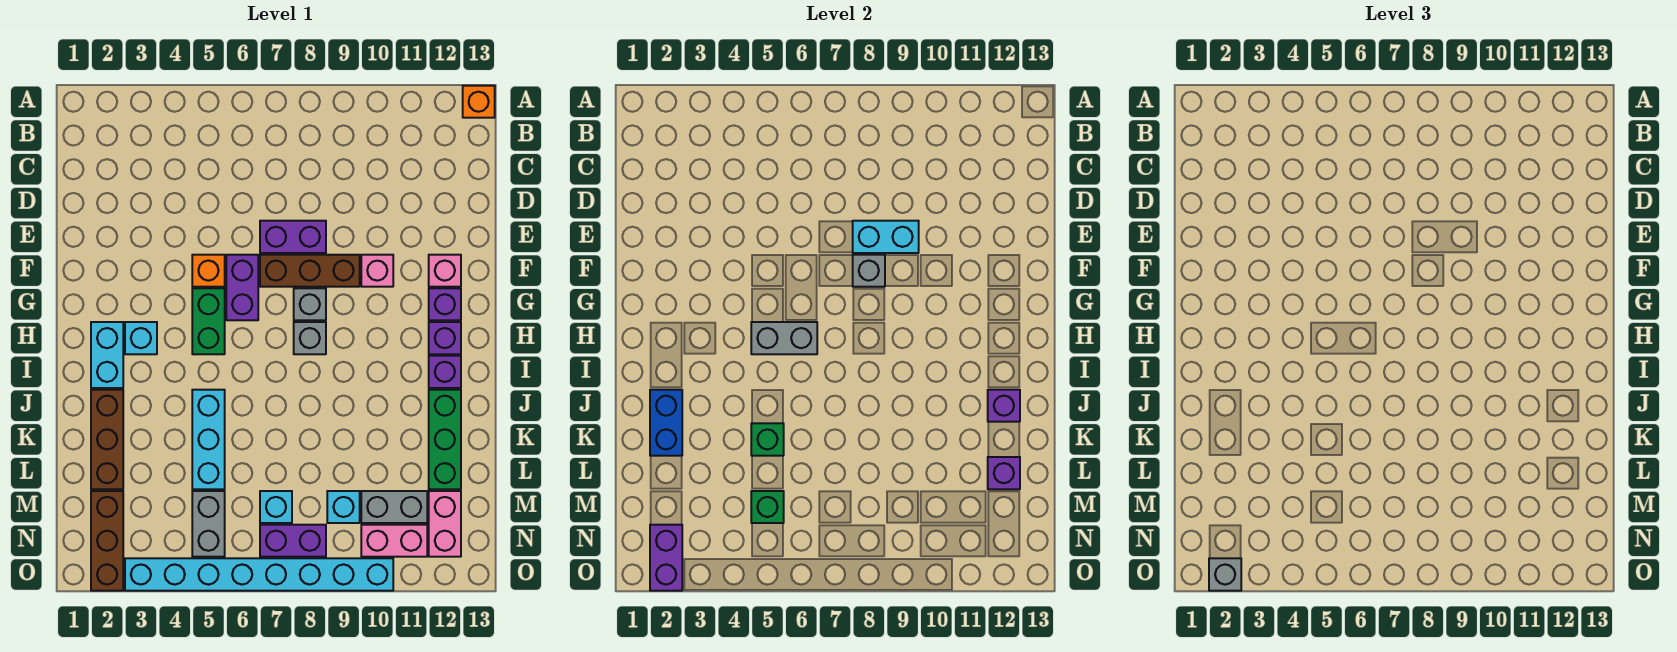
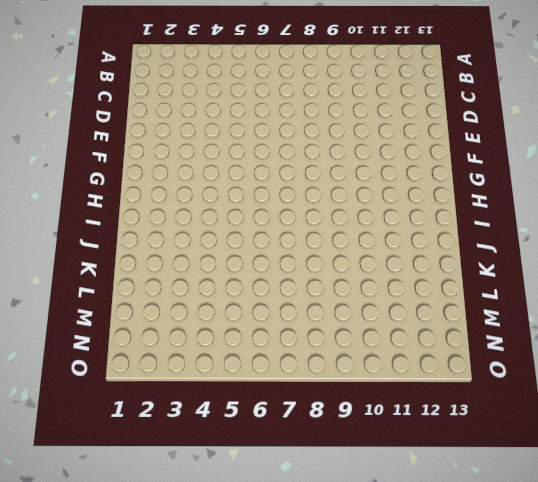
none -> orange 1x1 brick [463,86,495,118]
none -> purple 1x2 brick [260,221,326,253]
none -> orange 1x1 brick [192,255,225,287]
none -> purple 1x2 brick [226,255,258,320]

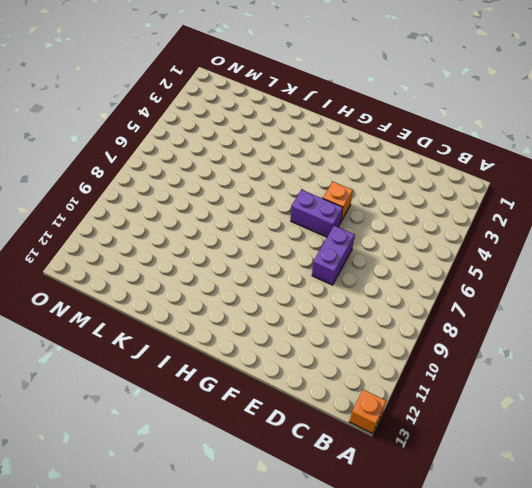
none -> brown 1x3 brick [260,255,360,287]
none -> pink 1x1 brick [361,255,393,287]
none -> pink 1x1 brick [429,255,461,287]
none -> green 1x2 brick [192,288,225,354]

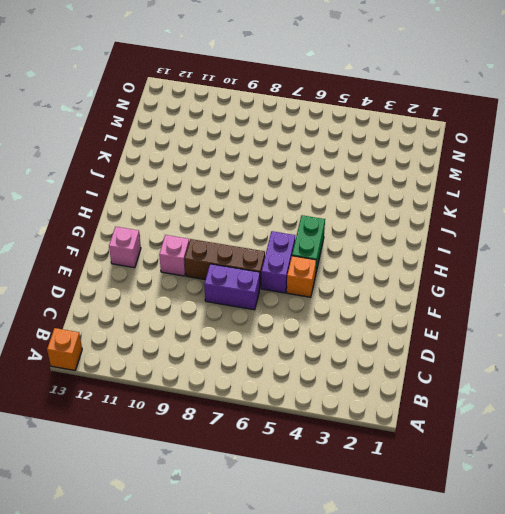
none -> grey 1x1 brick [294,288,326,320]
none -> purple 1x1 brick [429,288,461,320]
none -> cyan 1x2 brick [91,322,123,388]
none -> cyan 1x1 brick [125,322,157,354]

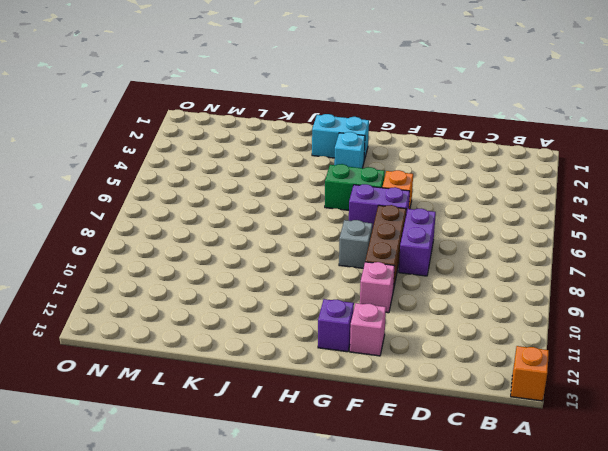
none -> grey 1x1 brick [294,322,326,354]
none -> purple 1x1 brick [429,322,461,354]
none -> purple 1x1 brick [429,356,461,388]
none -> brown 1x3 brick [91,390,123,489]

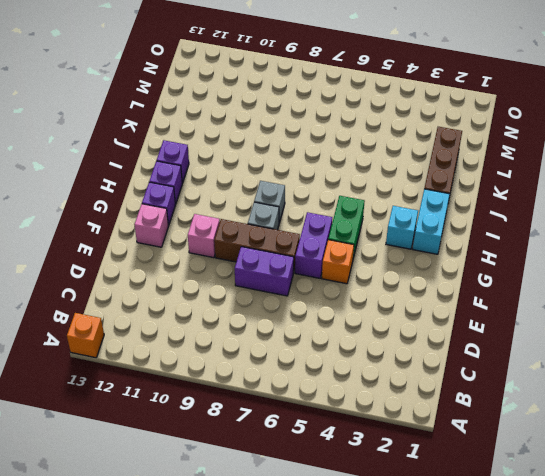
none -> cyan 1x3 brick [192,390,225,489]
none -> green 1x3 brick [429,390,461,489]
none -> brown 1x3 brick [91,491,123,591]
none -> grey 1x2 brick [192,491,225,557]

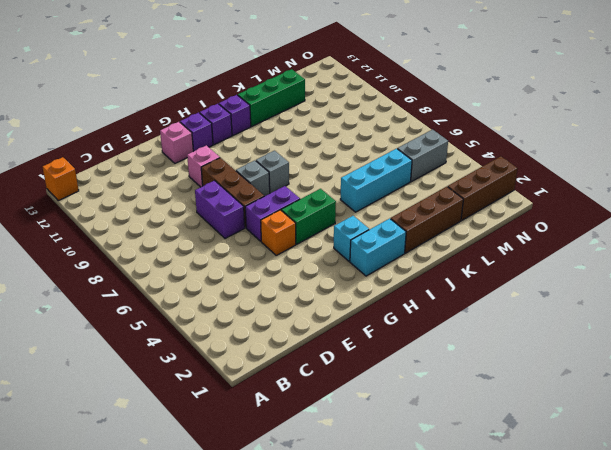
none -> cyan 1x1 brick [260,491,292,523]
none -> cyan 1x1 brick [327,491,360,523]
none -> grey 1x2 brick [361,491,427,523]
none -> pink 1x2 brick [429,491,461,557]

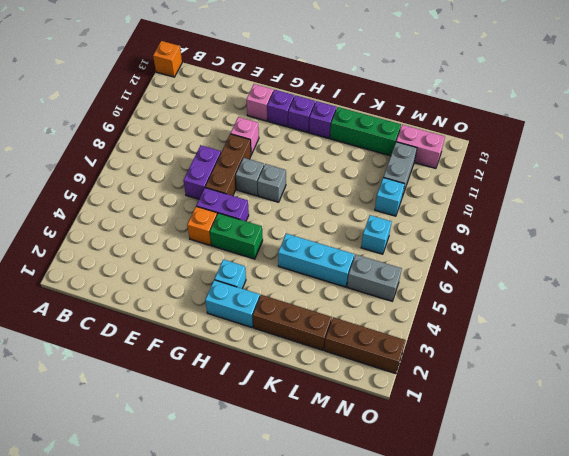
none -> purple 1x2 brick [260,525,326,557]
none -> pink 1x2 brick [361,525,427,557]
none -> cyan 1x8 brick [125,558,393,591]
none -> cyan 1x2 brick [853,221,919,253]

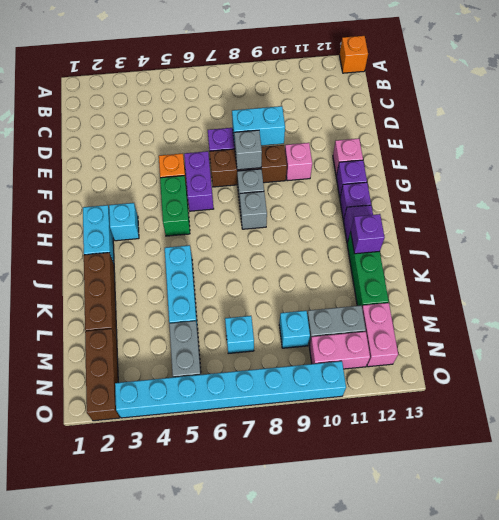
none -> purple 1x2 brick [260,525,326,557]
none -> grey 1x2 brick [751,322,817,354]
none -> blue 1x2 brick [650,390,682,456]
none -> green 1x1 brick [751,423,784,456]

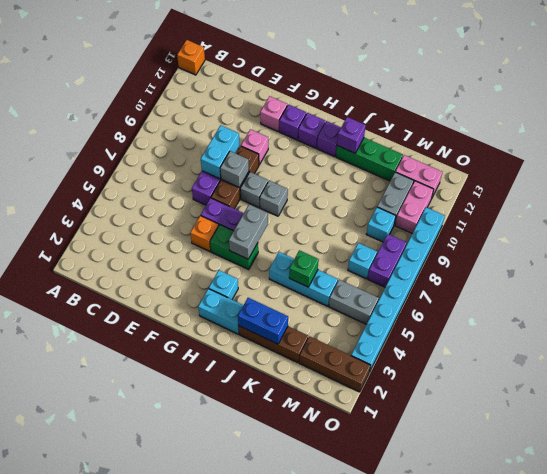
none -> purple 1x1 brick [988,457,1020,489]
none -> green 1x1 brick [751,491,784,523]
none -> purple 1x2 brick [650,525,682,591]
none -> grey 1x1 brick [1209,558,1241,591]

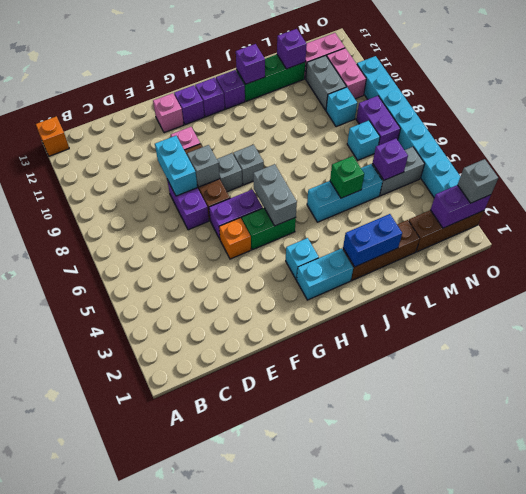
purple 1x1 brick [373,139,408,180] -> green 1x1 brick [751,491,784,523]

